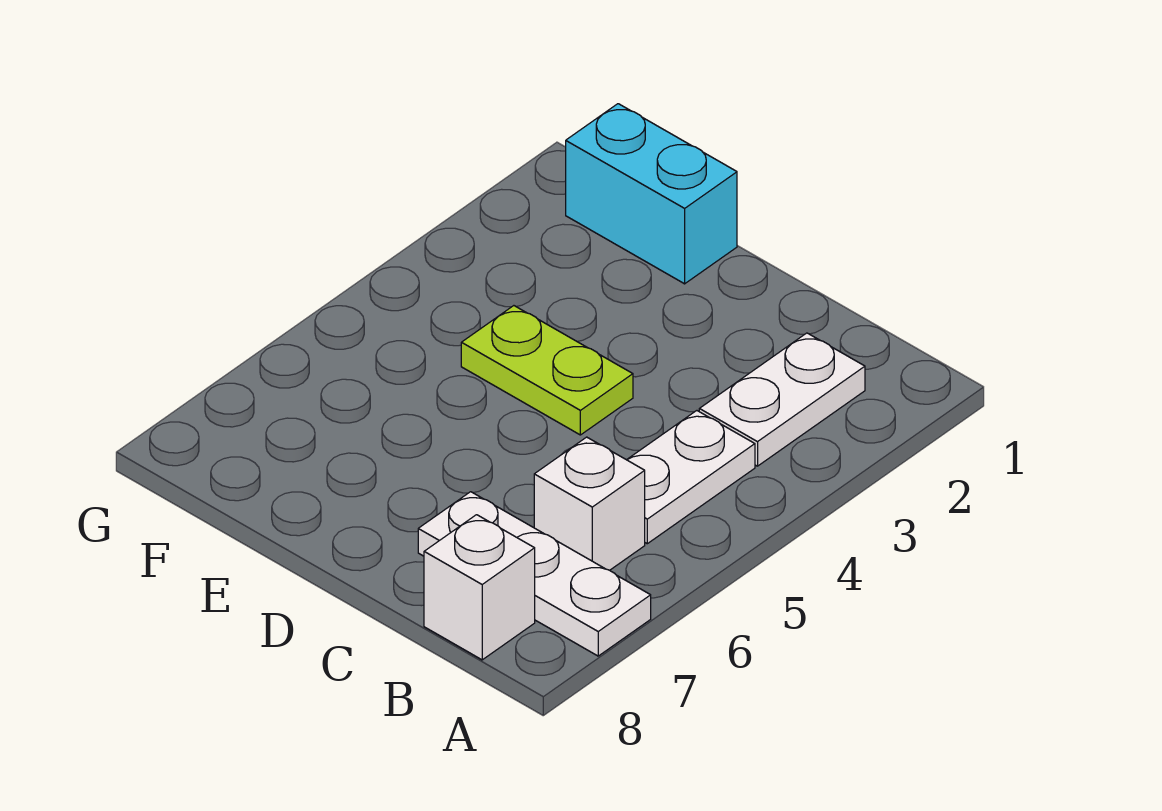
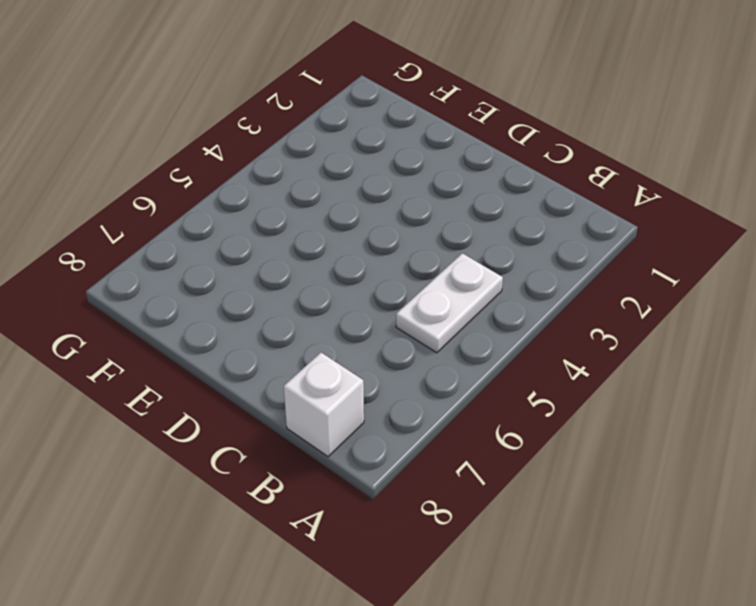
none -> white 1x3 plate [418,492,651,656]
none -> white 1x2 plate [699,333,865,466]

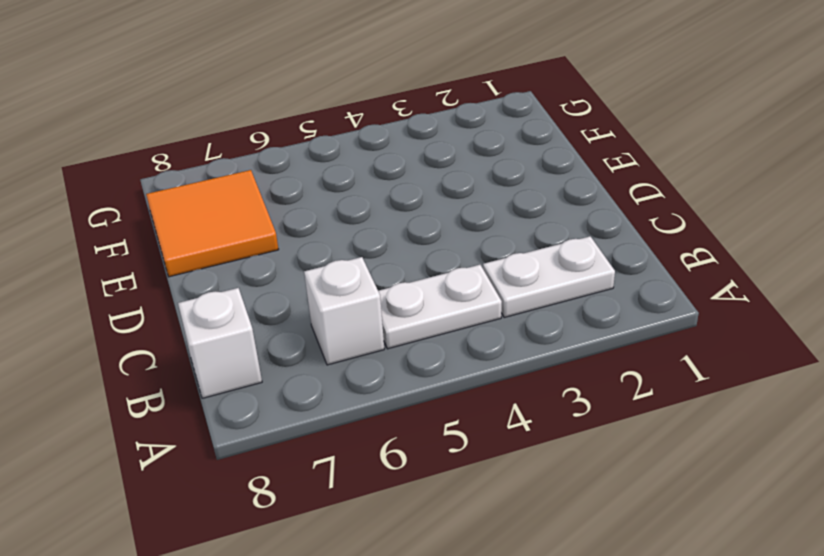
orange 2x2 tile [146,170,279,277] -> none
none -> white 1x3 plate [418,492,651,656]
none -> lime 1x2 plate [461,306,633,435]

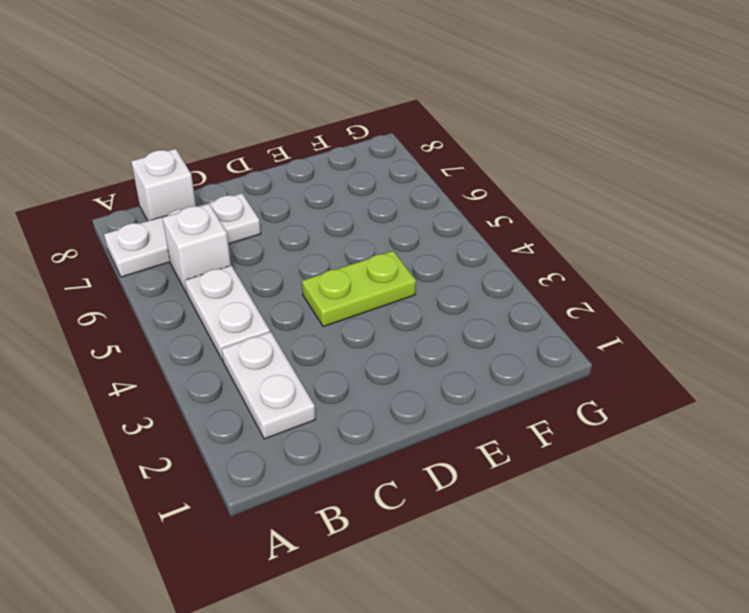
none -> cyan 1x2 brick [566,104,737,284]

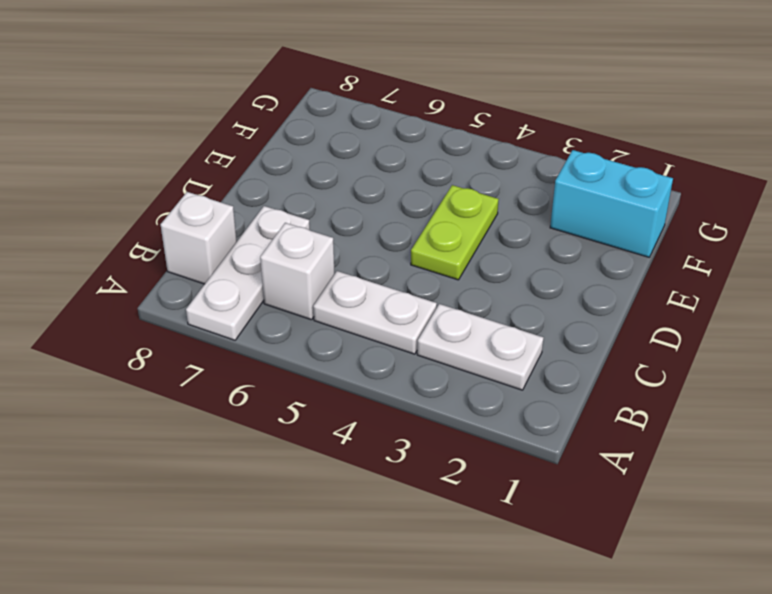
cyan 1x2 brick [550,150,673,257] -> cyan 1x2 brick turned to [566,104,737,284]

